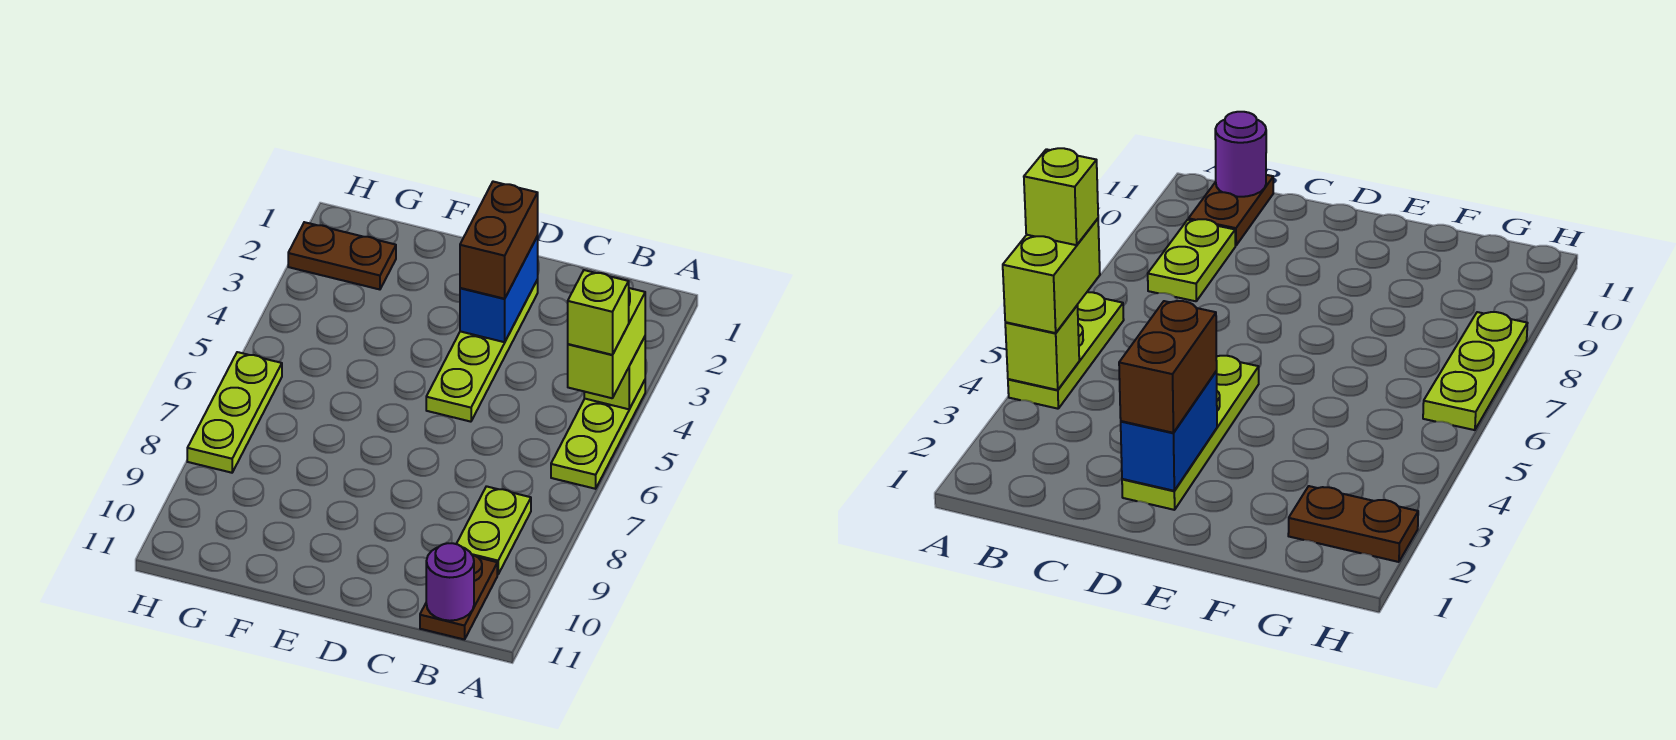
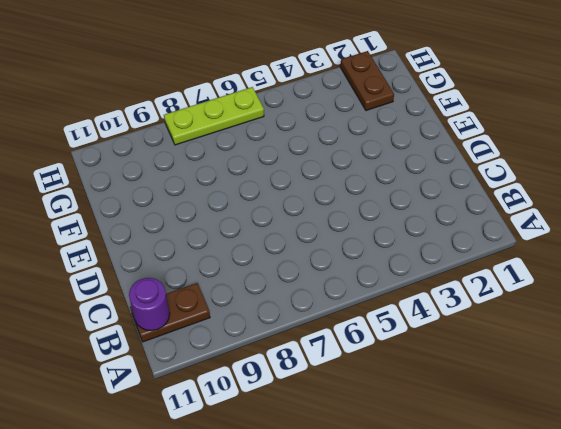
none -> lime 1x3 plate [551,380,645,489]
none -> lime 1x2 plate [457,486,531,575]
none -> lime 1x4 plate [426,280,538,422]

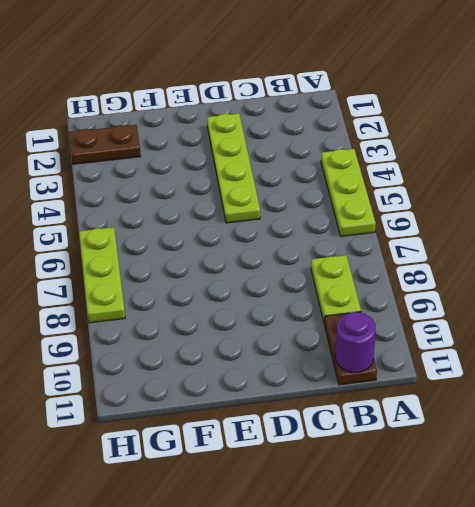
none -> lime 1x1 brick [584,337,645,409]
none -> blue 1x2 brick [460,236,538,342]
none -> lime 1x2 brick [568,288,645,398]

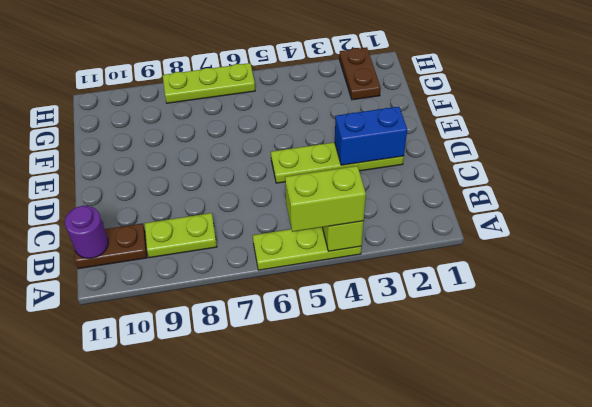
none -> brown 1x2 brick [460,182,538,299]
none -> lime 1x1 brick [568,270,629,355]

